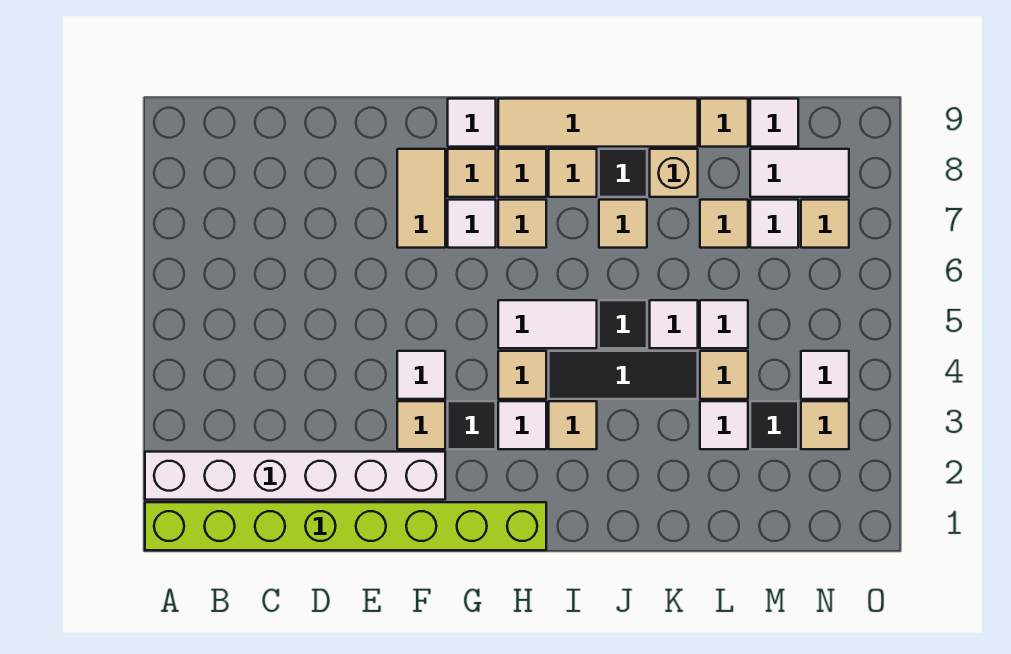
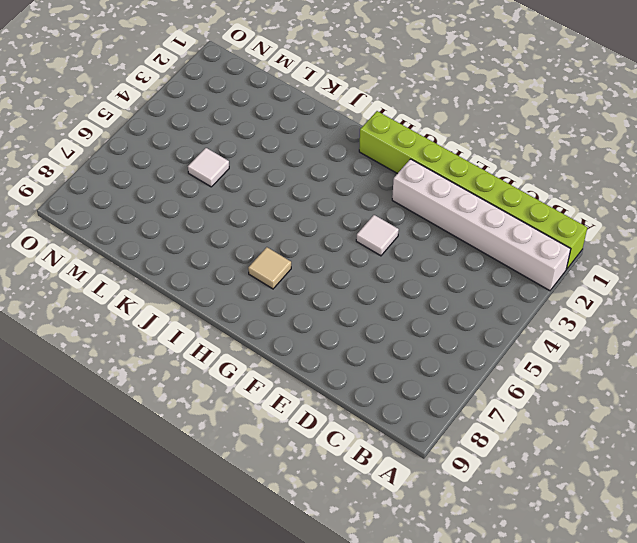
none -> tan 1x1 tile [397,401,445,449]
none -> tan 1x2 tile [397,149,445,248]
none -> black 1x1 tile [448,401,496,449]
none -> white 1x1 tile [448,200,496,248]

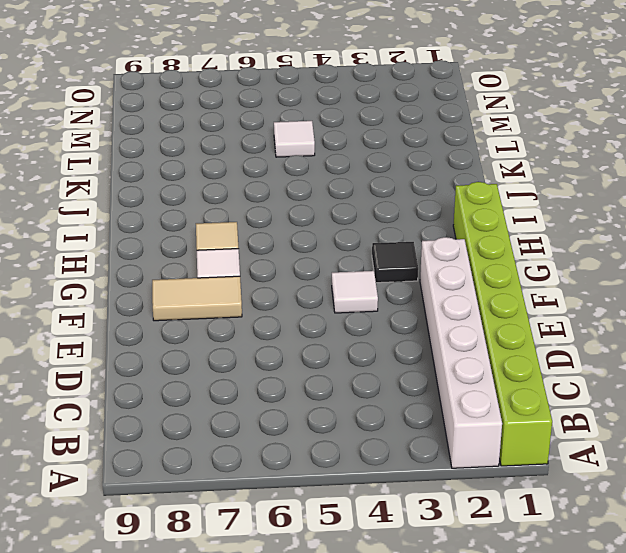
none -> tan 1x1 tile [397,401,445,449]
none -> tan 1x1 tile [448,149,496,197]
none -> white 1x1 tile [448,99,496,147]
none -> white 1x1 tile [498,401,546,449]

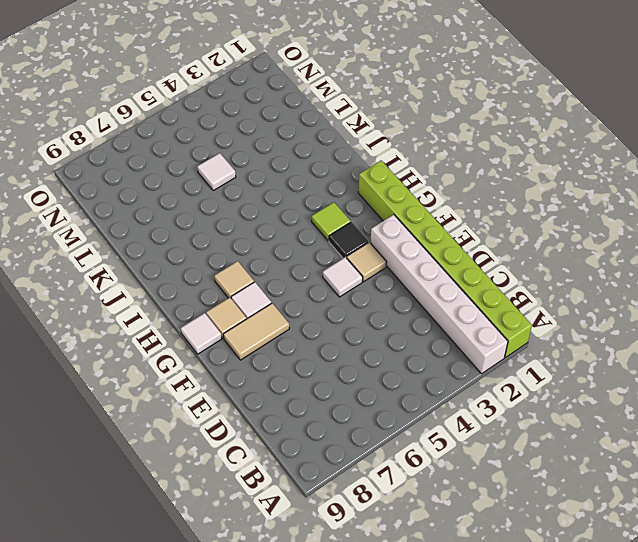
lime 1x1 tile [312,202,351,241] -> white 1x1 tile [498,401,546,449]
none -> tan 1x1 tile [498,351,546,399]
none -> white 1x2 tile [498,300,597,348]
none -> tan 1x1 tile [498,149,546,197]
none -> tan 1x4 tile [498,99,698,147]

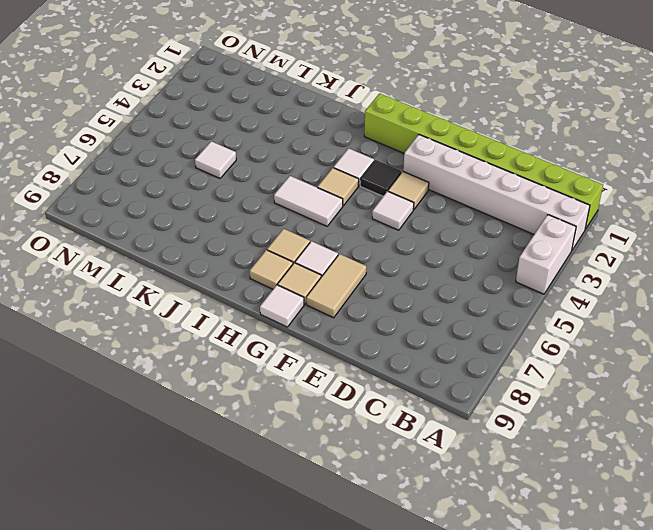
white 1x2 brick [516,215,576,294] -> none
none -> tan 1x4 tile [498,99,698,147]
none -> tan 1x1 tile [549,401,597,449]
none -> black 1x3 tile [549,351,698,399]
none -> tan 1x1 tile [549,149,597,197]

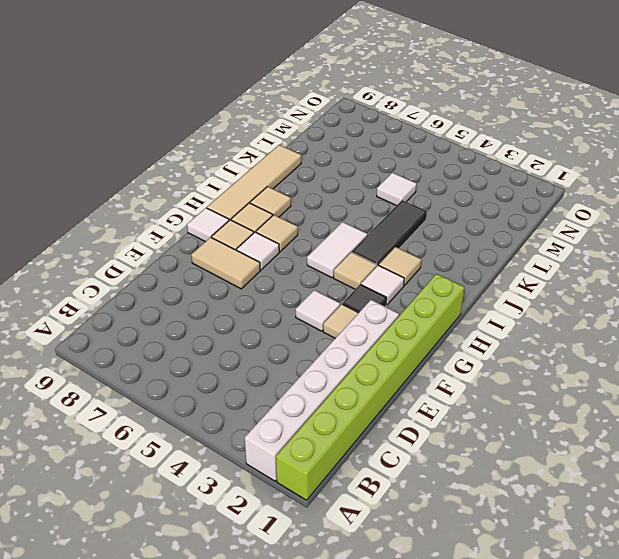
none -> black 1x1 tile [599,300,647,348]
none -> tan 1x1 tile [599,200,647,248]
none -> black 1x1 tile [599,149,647,197]
none -> white 1x1 tile [650,300,698,348]

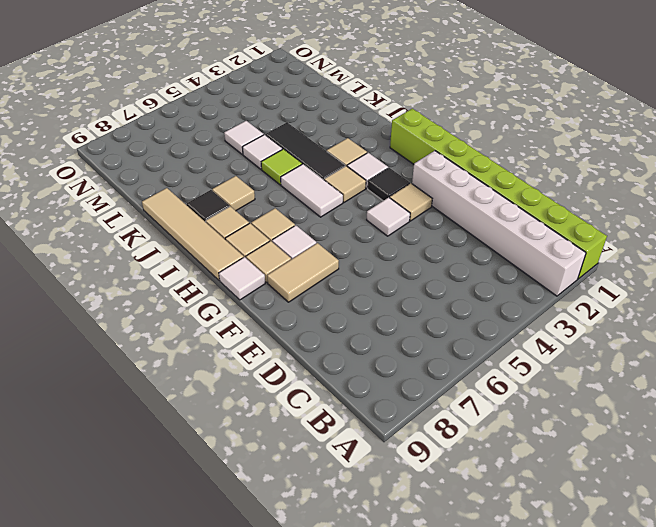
lime 1x1 tile [261,149,302,185] -> black 1x1 tile [599,300,647,348]
none -> tan 1x1 brick [650,149,698,197]
none -> white 1x1 tile [700,401,748,449]
none -> tan 1x1 tile [700,351,748,399]
none -> tan 1x1 tile [700,200,748,248]

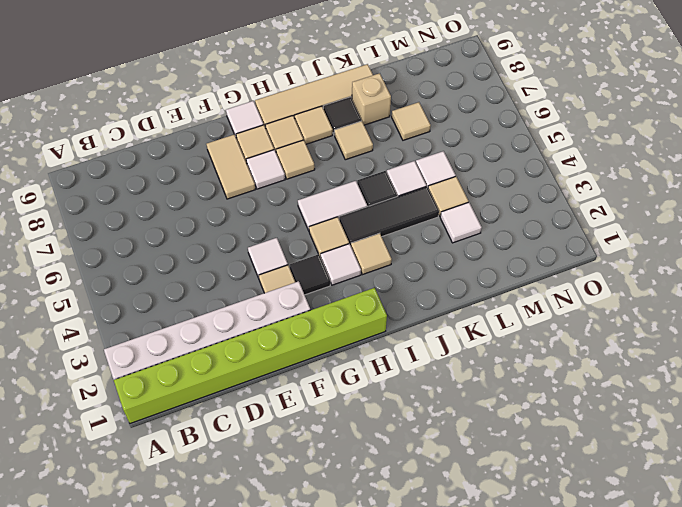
none -> tan 1x1 tile [700,99,748,147]
none -> black 1x1 tile [750,401,798,449]
none -> white 1x1 tile [750,200,798,248]
none -> white 1x2 tile [750,149,849,197]

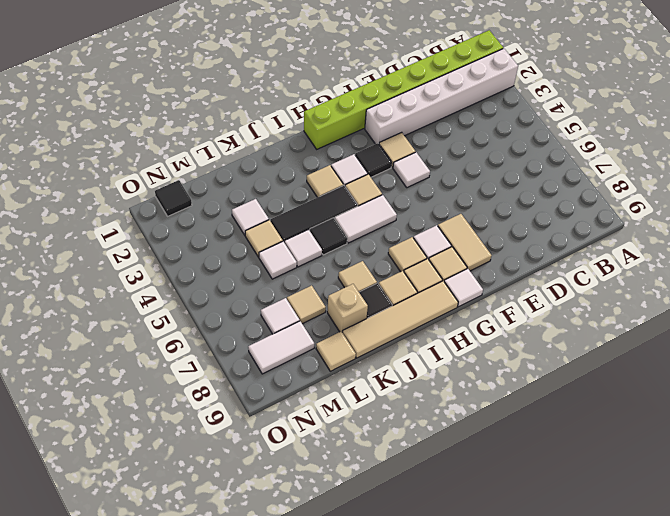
black 1x1 tile [155,180,192,216] -> black 1x1 tile moved to [750,401,798,449]
none -> white 1x1 tile [750,99,798,147]
none -> tan 1x1 tile [801,401,849,449]
none -> white 1x1 tile [801,351,849,399]
none -> tan 1x1 tile [801,200,849,248]

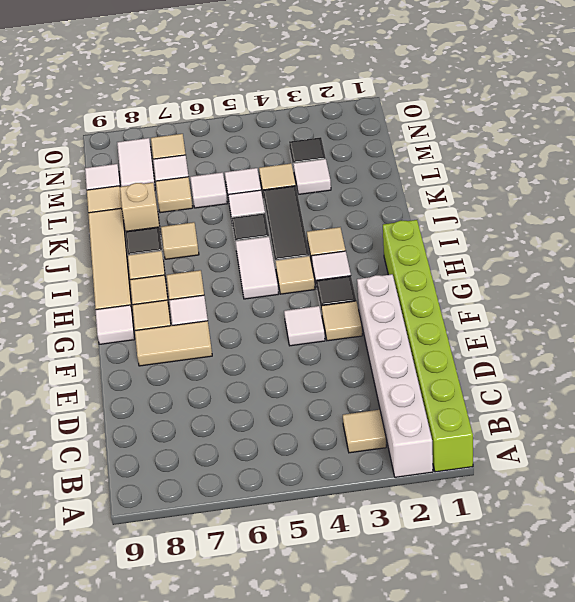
tan 1x1 tile [343,410,386,453] -> tan 1x1 tile moved to [801,401,849,449]
white 1x1 tile [190,172,227,208] -> white 1x1 tile moved to [801,351,849,399]

